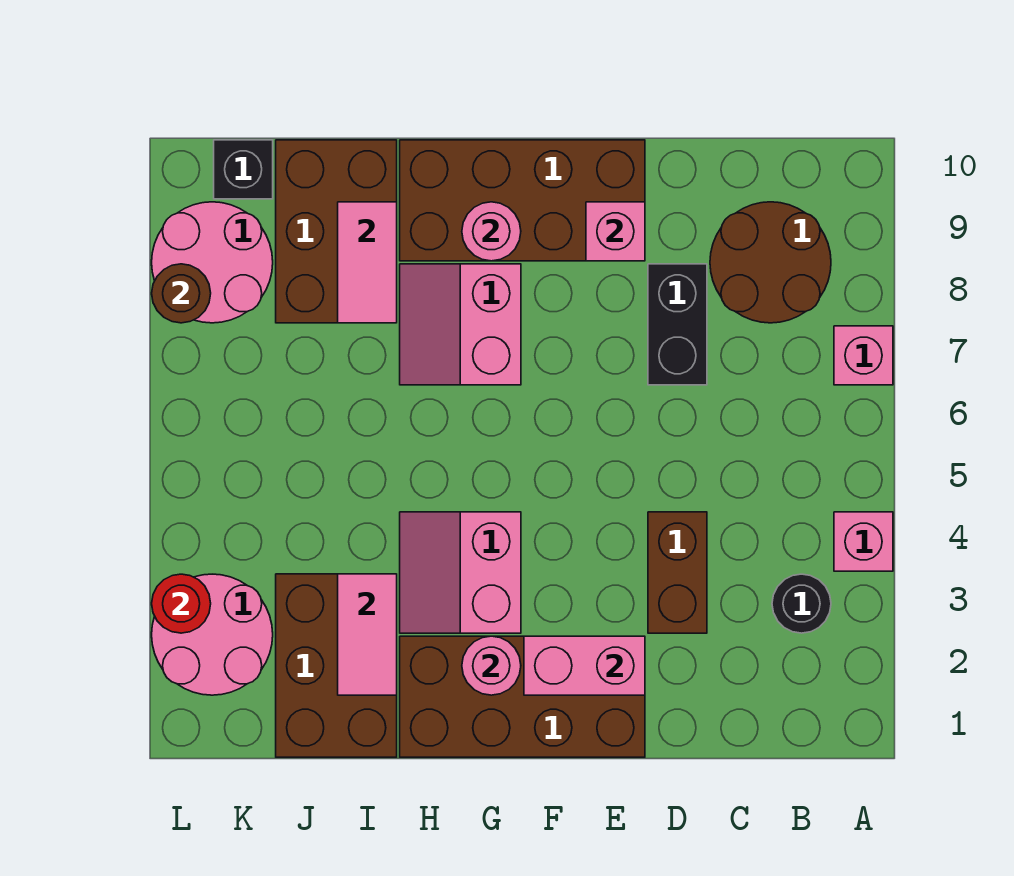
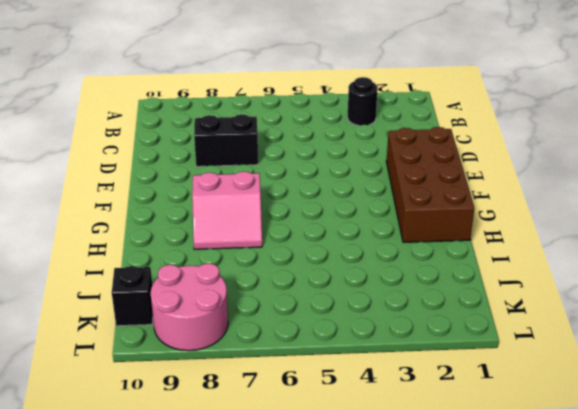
none -> pink 1x1 brick [834,512,893,571]
none -> pink 1x1 brick [834,326,893,385]
none -> brown 2x2 round brick [710,202,831,323]

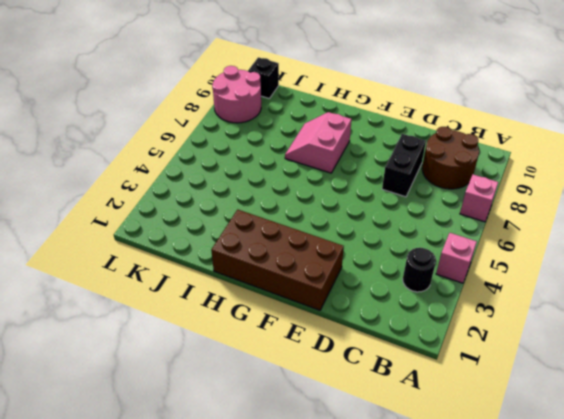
none -> brown 1x2 brick [648,512,707,633]
none -> brown 2x4 brick [400,140,645,261]
none -> pink 2x2 slope [400,512,521,633]

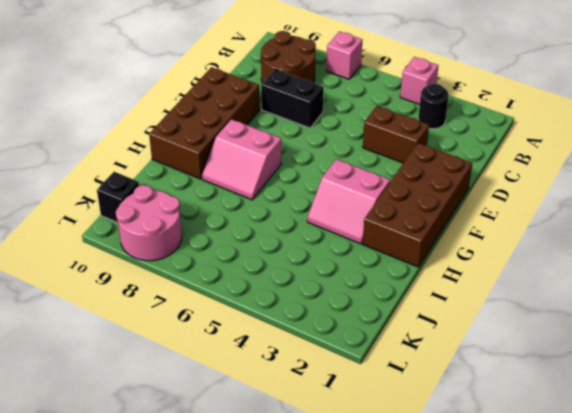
none -> brown 2x3 brick [276,574,397,757]
none -> brown 2x3 brick [276,140,397,323]
none -> pink 2x2 round brick [152,574,273,695]

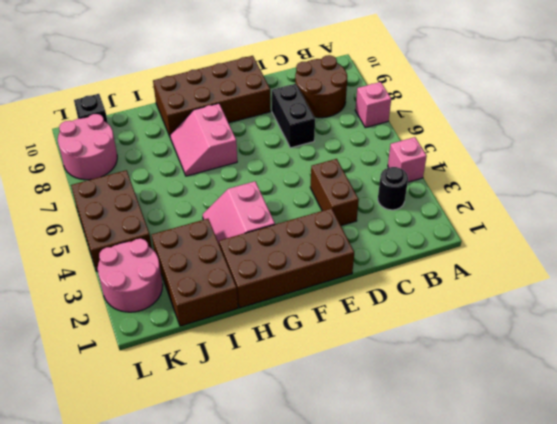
brown 2x3 brick [71,170,152,271] -> brown 2x3 brick moved to [276,140,397,323]
none -> pink 1x2 brick [524,636,645,695]
none -> pink 1x1 brick [586,202,645,261]
none -> pink 1x1 round brick [462,636,521,695]

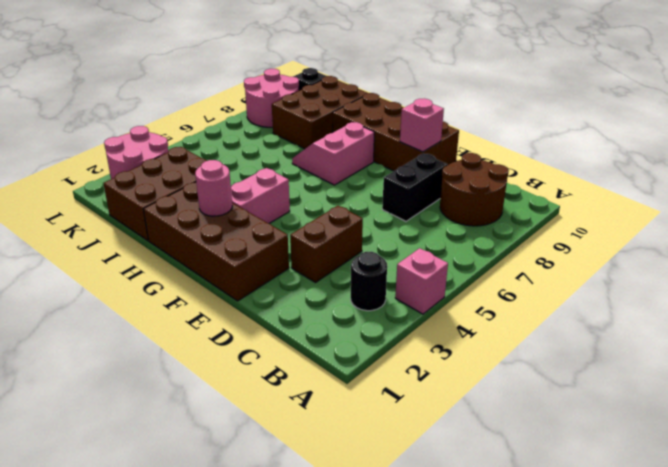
none -> pink 1x1 brick [834,326,893,385]
none -> pink 1x2 brick [524,636,645,695]
none -> pink 1x1 round brick [462,202,521,261]

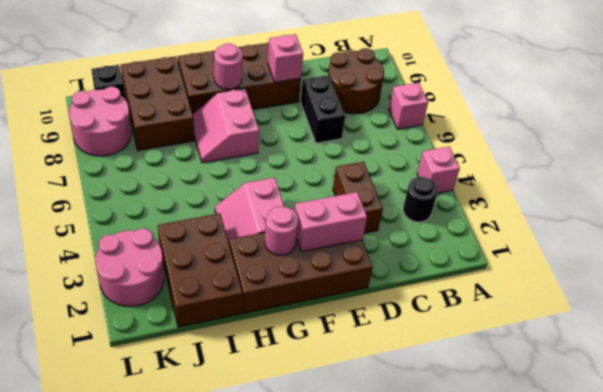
none -> pink 1x2 tile [338,574,397,695]
none -> pink 1x2 tile [338,202,397,323]
none -> red 1x1 round brick [152,574,211,633]

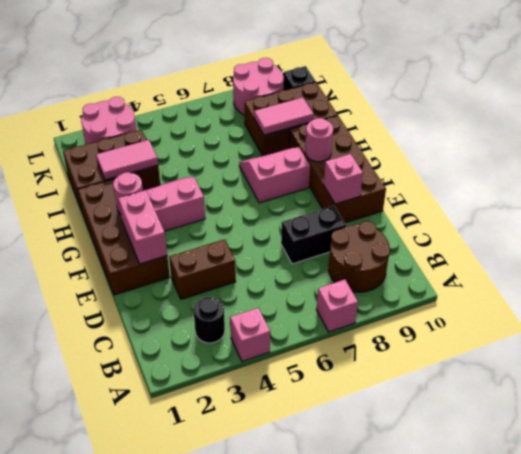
none -> red 1x1 round brick [152,574,211,633]
none -> brown 1x1 round brick [152,264,211,323]

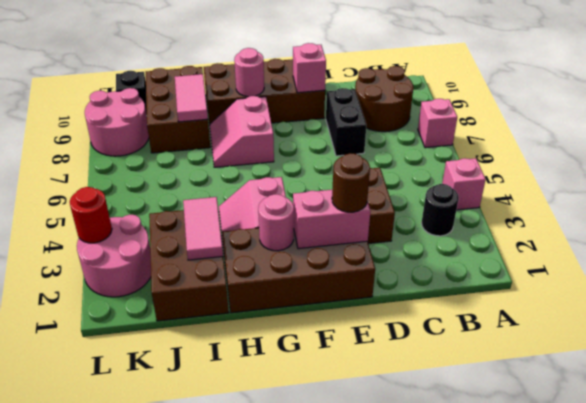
brown 1x1 round brick [332,153,370,212] -> brown 1x1 round brick moved to [152,264,211,323]

